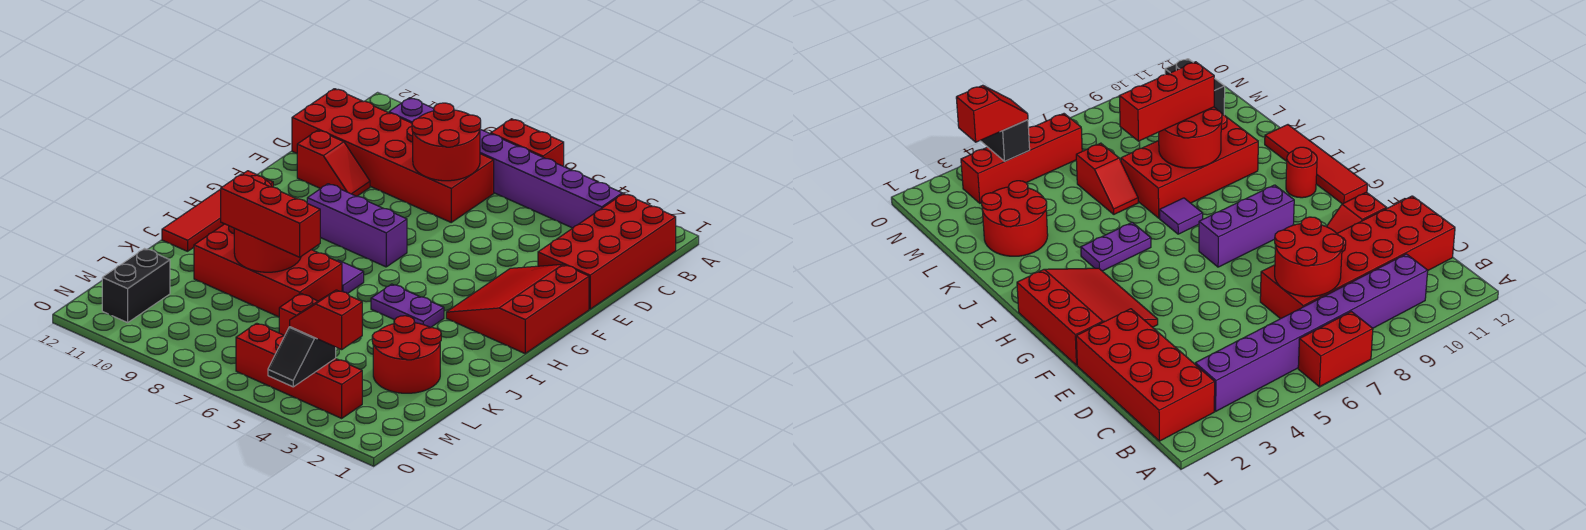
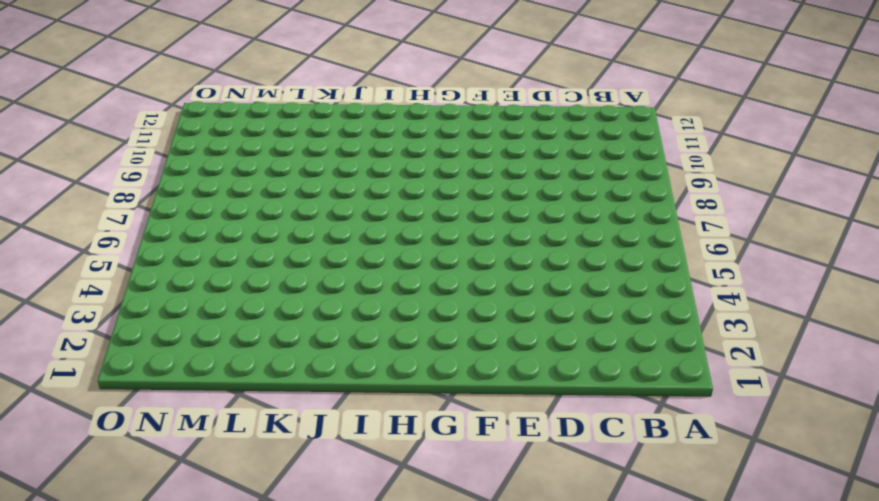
none -> red 1x2 brick [491,119,564,166]
none -> red 2x4 brick [538,194,676,309]
none -> purple 1x8 brick [389,98,622,228]

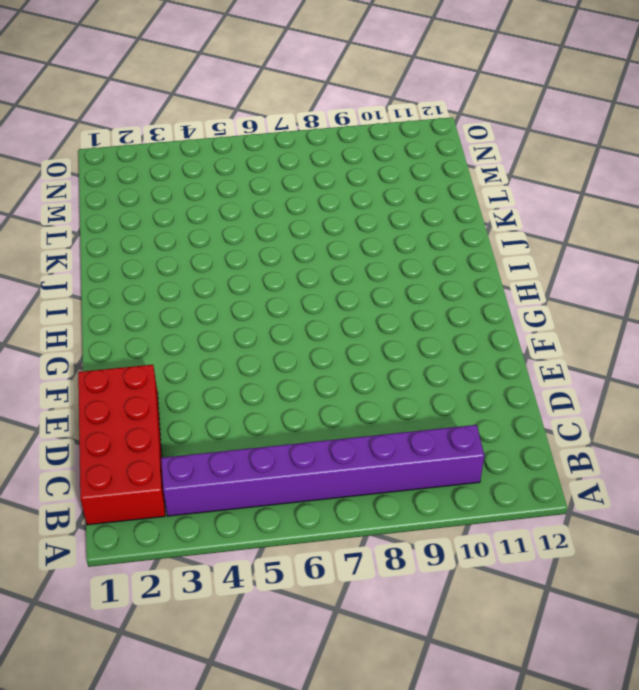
none -> red 1x2 brick [491,119,564,166]
none -> red 2x6 brick [292,89,494,222]
none -> red 1x2 slope [297,130,370,196]

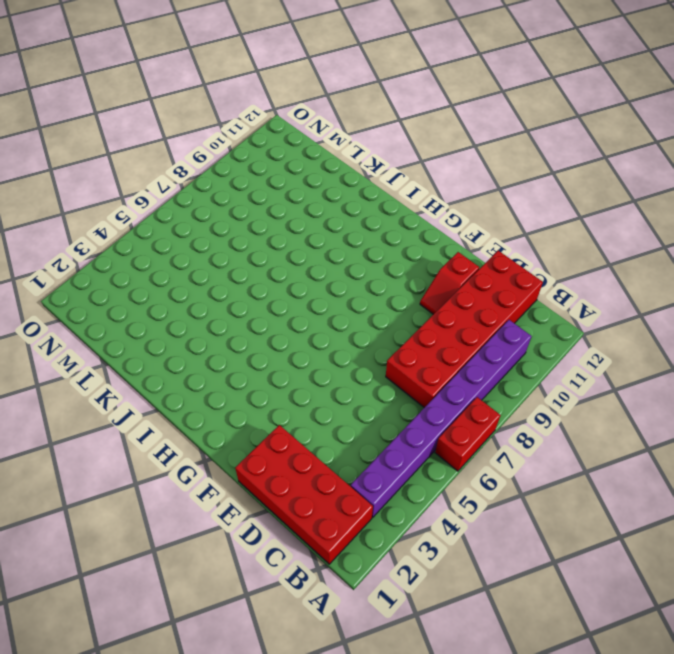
none -> red 3x3 slope [446,264,589,353]
none -> purple 1x3 brick [307,184,407,267]
none -> red 1x4 tile [162,171,273,251]

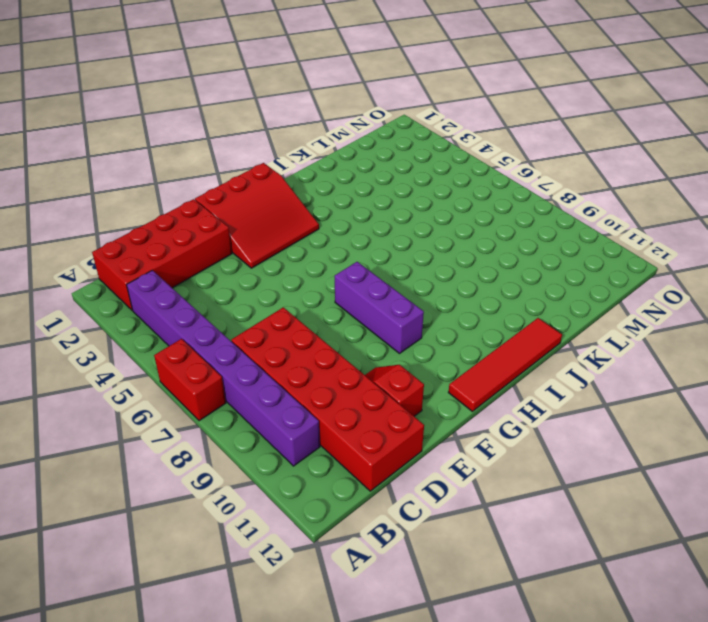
none -> red 1x1 round brick [1286,147,1317,198]
none -> purple 1x2 plate [371,284,444,328]
none -> purple 1x1 tile [338,260,364,294]

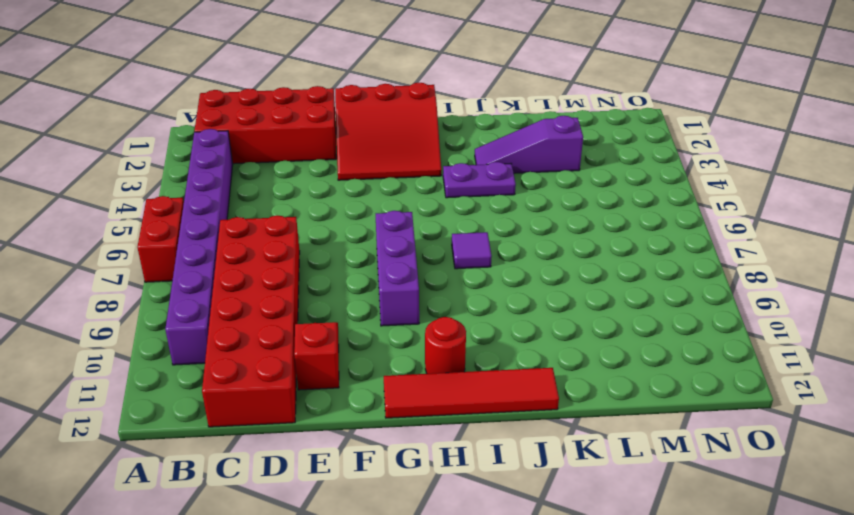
purple 1x2 plate [443,162,516,198] -> purple 1x2 plate turned to [371,284,444,328]
purple 1x3 slope [475,116,583,173] -> red 2x2 round brick [372,316,441,393]
none -> red 2x4 brick [194,224,342,317]
none -> red 1x2 slope [279,293,318,336]
none -> black 1x2 brick [102,249,170,323]

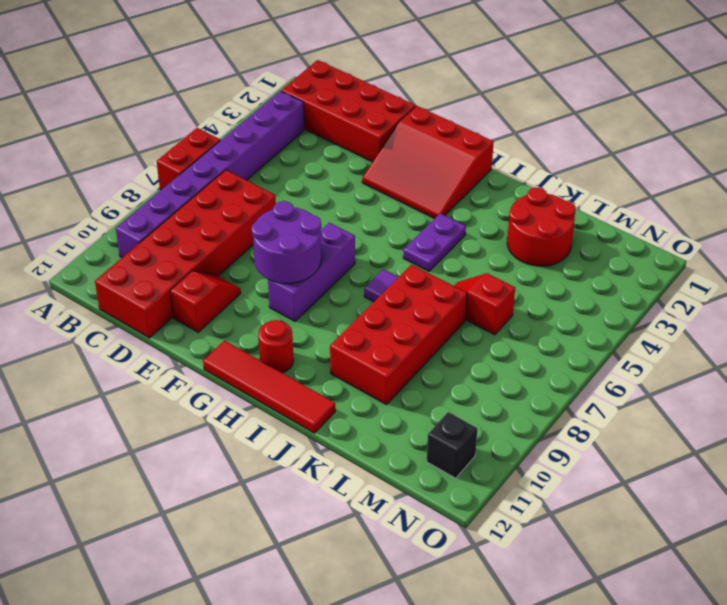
purple 2x2 round brick [251,201,321,283] -> none
black 1x1 brick [427,412,478,478] -> black 1x2 brick [102,249,170,323]
none -> red 1x4 brick [236,323,362,418]
none -> red 2x2 round brick [412,103,481,181]
none -> red 2x2 round brick [234,228,301,272]

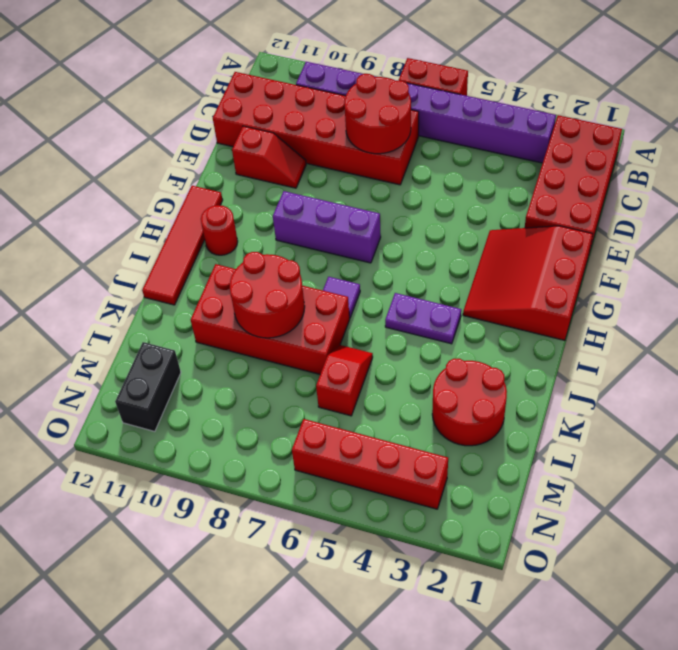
none -> black 1x2 slope [268,327,336,387]
none -> red 1x3 brick [221,174,320,257]
none -> red 1x2 slope [290,290,362,350]

